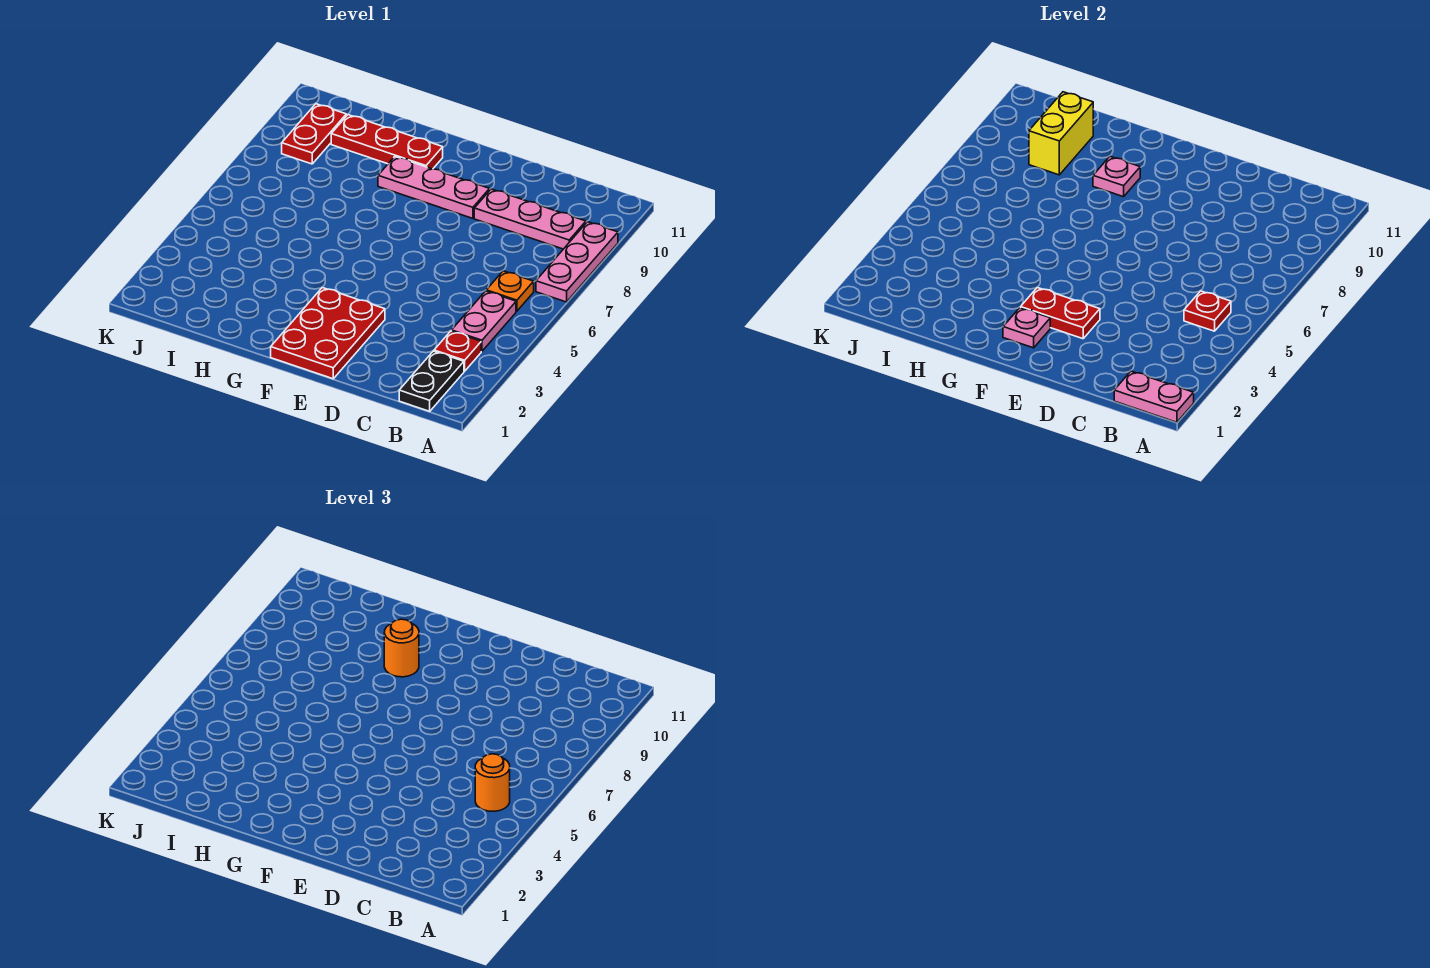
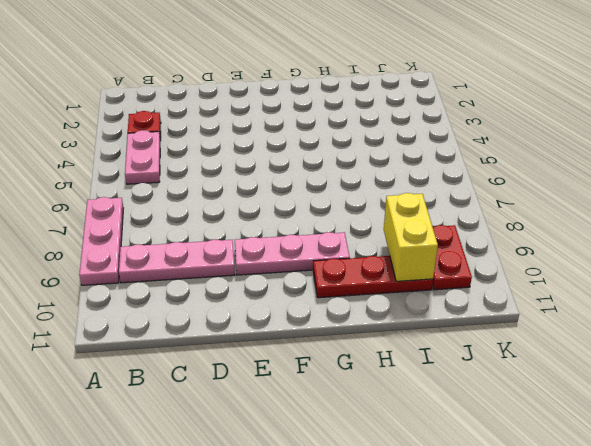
none -> black 1x2 plate [399,351,464,411]
none -> orange 1x1 plate [486,271,534,311]
none -> red 2x3 plate [271,288,385,379]

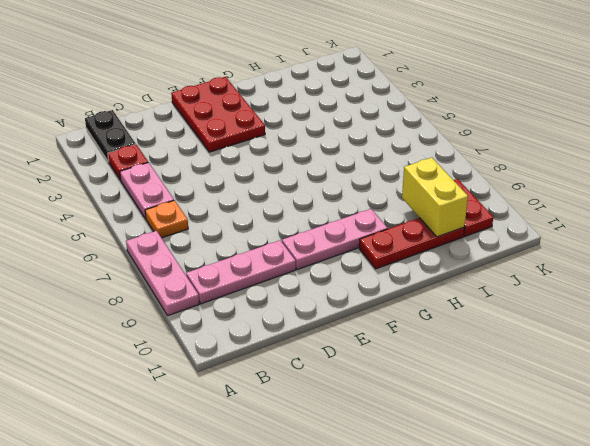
none -> pink 1x2 plate [1114,371,1194,422]
none -> red 1x1 plate [1184,291,1231,331]
none -> red 1x2 plate [1021,288,1100,339]

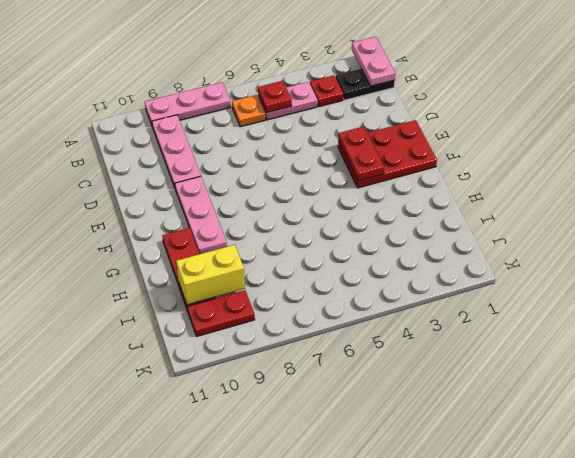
none -> pink 1x1 plate [1003,308,1050,348]
none -> pink 1x1 plate [1093,157,1140,197]
none -> orange 1x1 round brick [475,754,510,811]

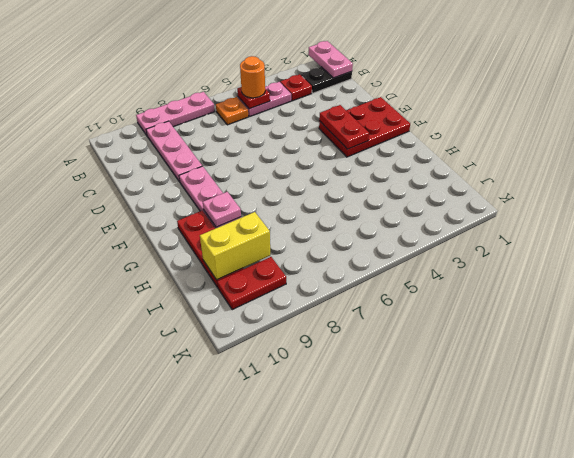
none -> pink 1x1 plate [1003,308,1050,348]
none -> orange 1x1 round brick [384,619,419,677]

